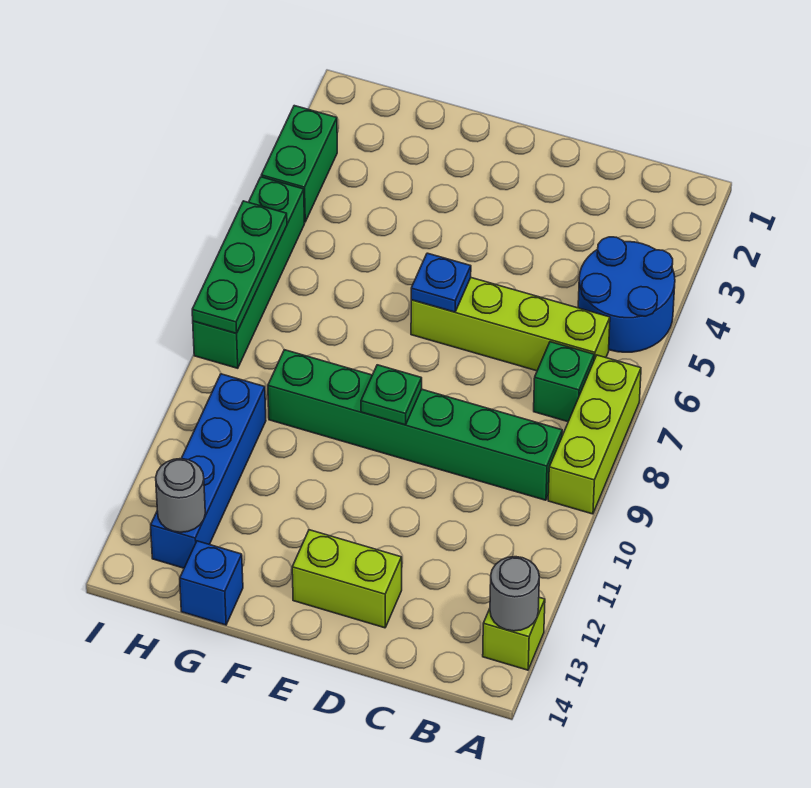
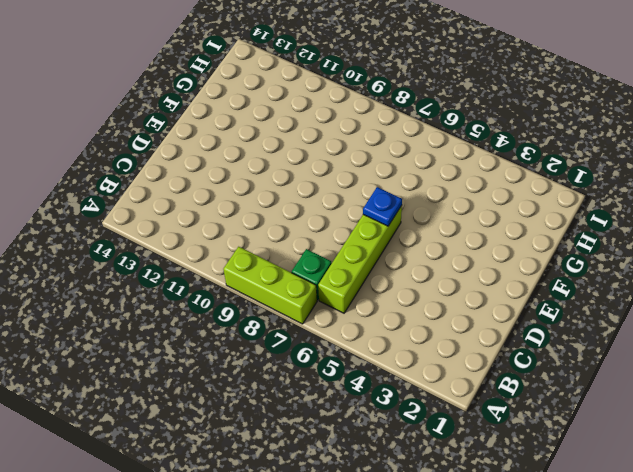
none -> blue 2x2 round brick [578,237,675,352]
none -> lime 1x1 brick [483,597,545,670]
none -> green 1x6 brick [268,350,562,500]

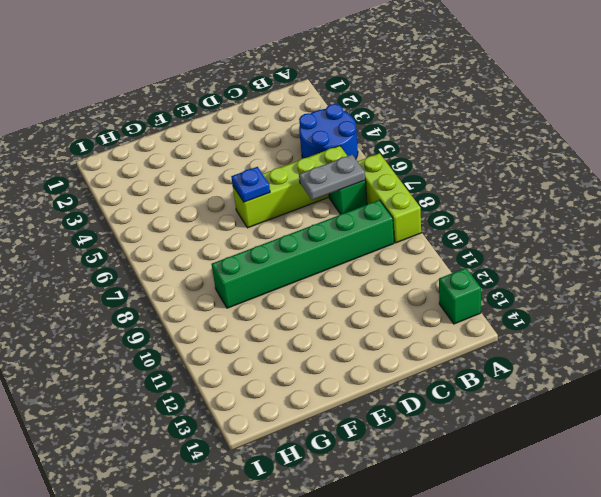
green 1x1 brick [439,268,481,324] -> lime 1x1 brick [483,597,545,670]
grey 1x2 plate [299,155,365,200] -> none
none -> lime 1x2 brick [292,530,402,628]
none -> blue 1x1 brick [180,541,243,625]
none -> blue 1x4 brick [151,374,266,568]

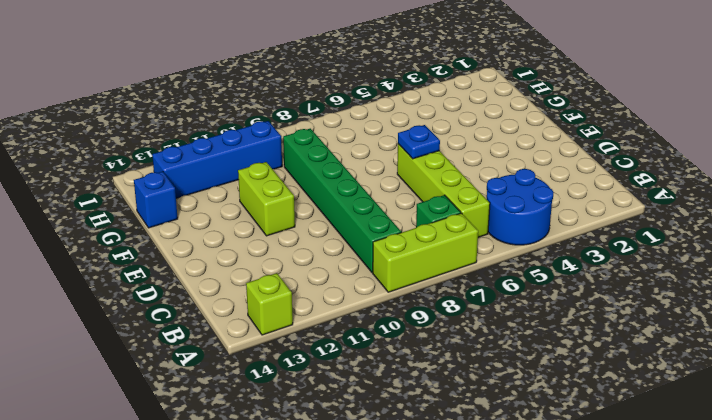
lime 1x2 brick [238,162,295,236] -> lime 1x2 brick moved to [292,530,402,628]
none -> green 1x2 brick [261,106,337,222]
none -> green 1x4 brick [193,177,305,368]
none -> grey 1x1 round brick [490,557,539,631]

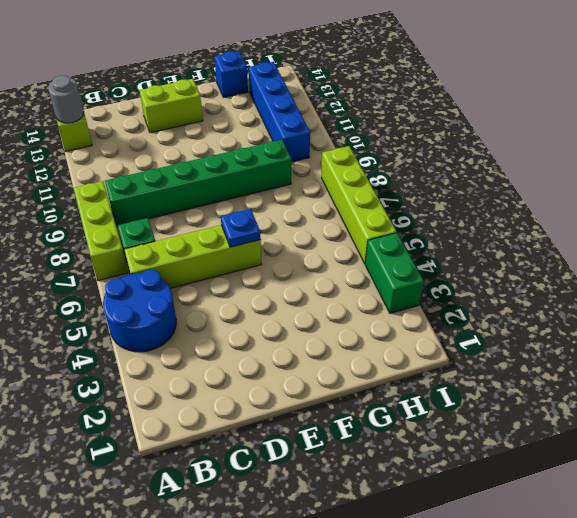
lime 1x4 brick [321,146,397,263] -> green 1x4 brick [193,177,305,368]
none -> green 1x1 plate [361,365,422,425]
none -> grey 1x1 round brick [156,459,205,532]
none -> green 1x3 plate [192,201,287,334]

